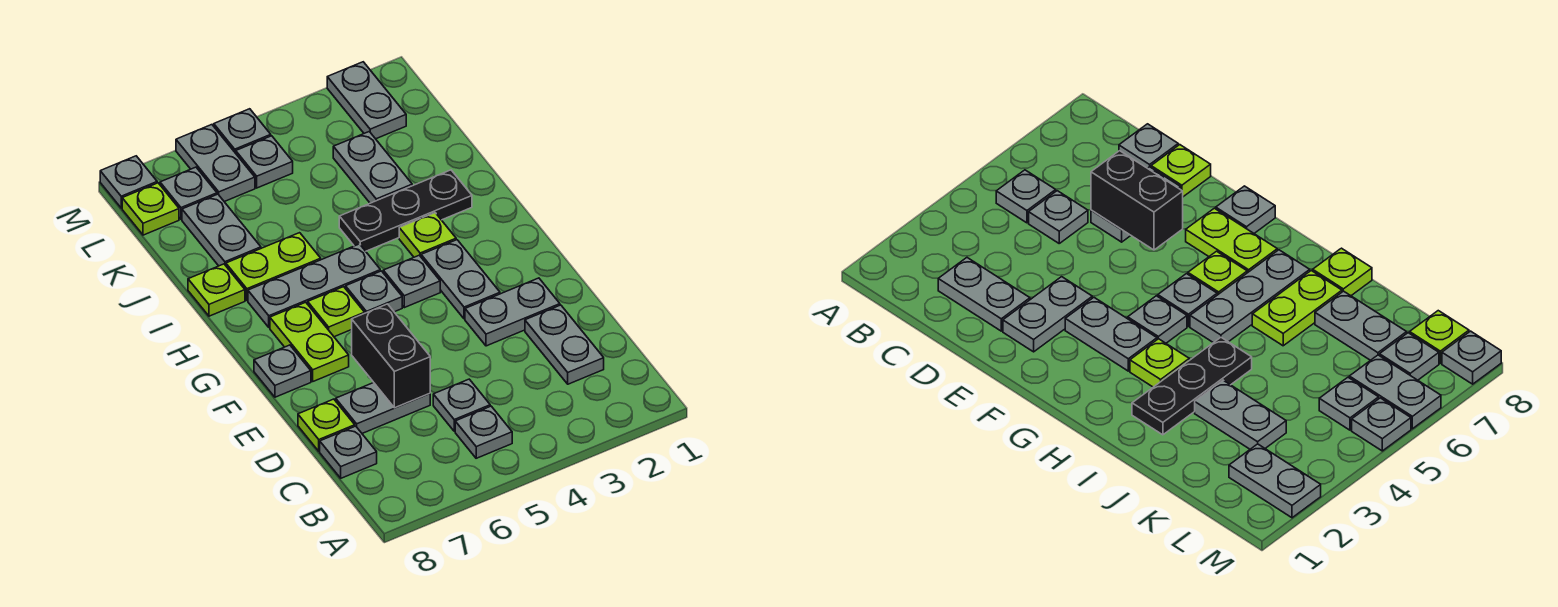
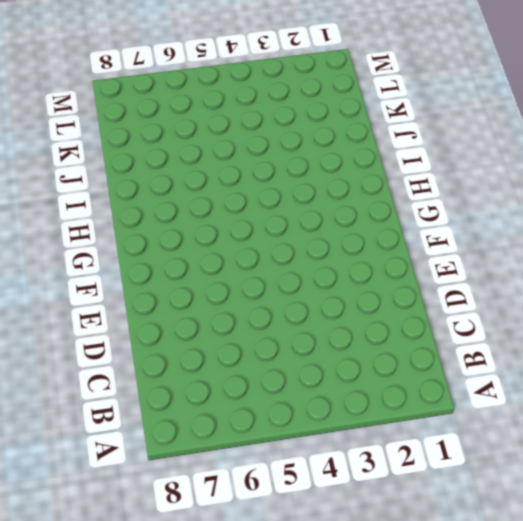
none -> grey 1x1 plate [455,406,512,458]
none -> grey 1x2 plate [525,305,604,384]
none -> grey 1x1 plate [433,379,490,431]

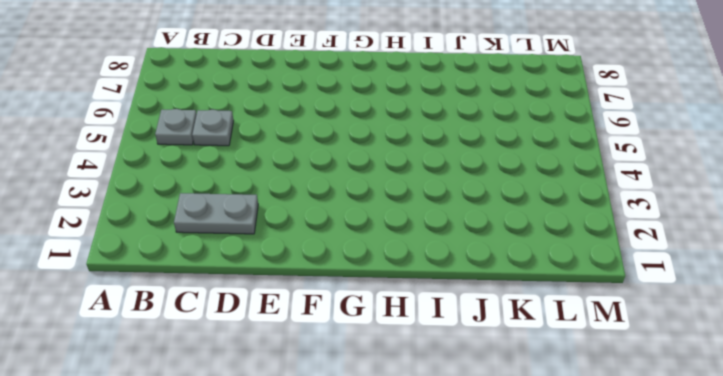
none -> grey 1x1 plate [320,426,377,478]
none -> grey 1x2 plate [336,383,430,433]
none -> lime 1x1 plate [298,399,355,451]

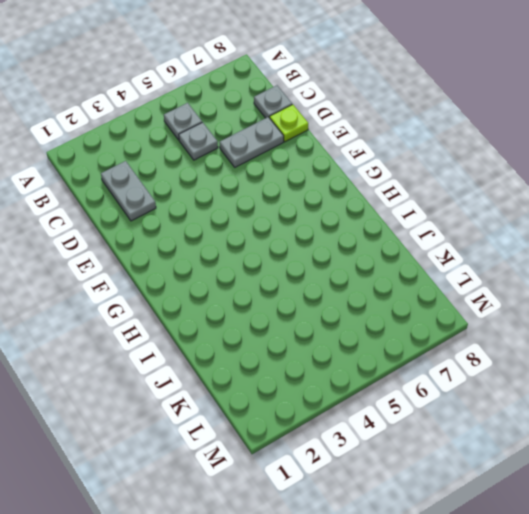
none -> grey 1x2 plate [465,278,560,346]
none -> grey 1x2 plate [421,240,500,319]
none -> lime 1x2 plate [270,302,349,381]

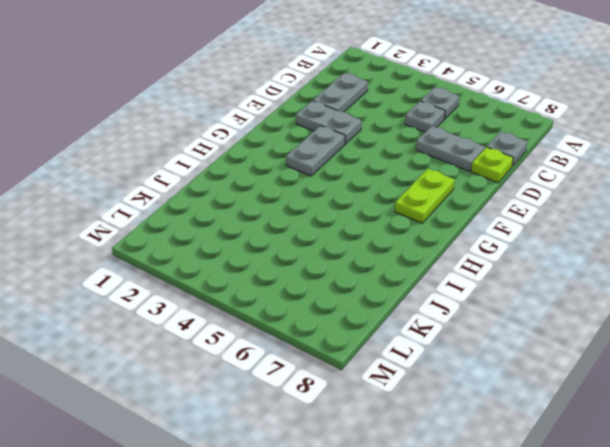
none -> grey 1x1 plate [254,345,311,397]
none -> grey 1x1 plate [383,255,440,308]
none -> grey 1x1 plate [346,271,402,313]

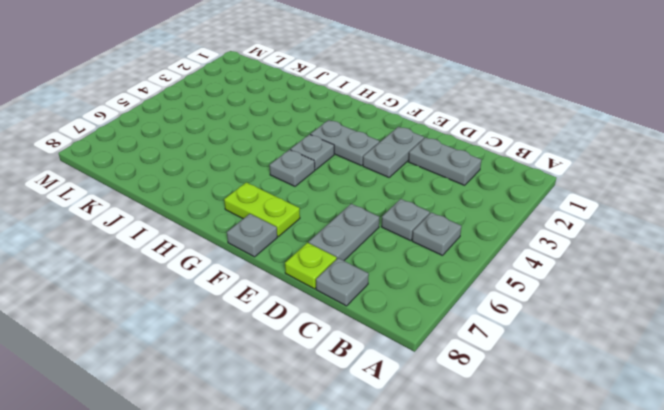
none -> lime 1x1 plate [308,287,365,337]
none -> lime 1x1 plate [399,213,456,257]
none -> grey 1x3 plate [248,244,380,327]

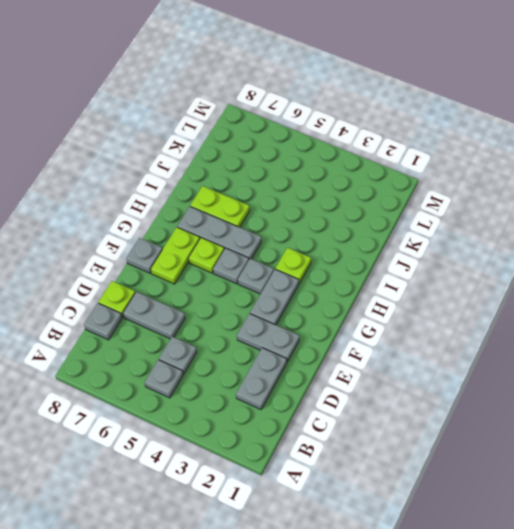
none -> black 1x3 plate [339,170,472,251]
none -> lime 1x1 plate [188,264,245,316]
none -> grey 1x2 plate [333,132,412,203]

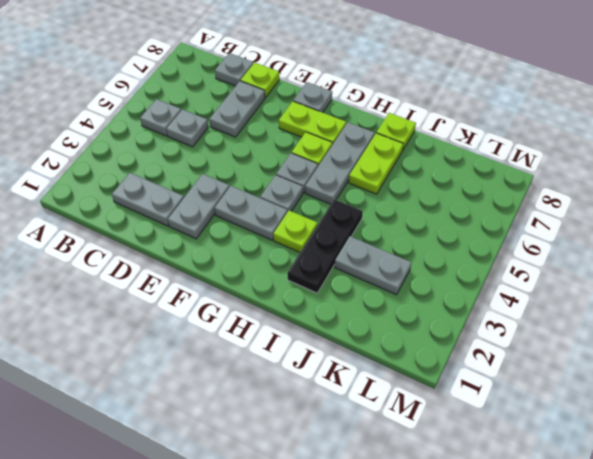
none -> grey 1x2 plate [182,194,261,266]
none -> grey 1x2 plate [327,62,406,139]
none -> grey 1x1 plate [236,136,293,188]

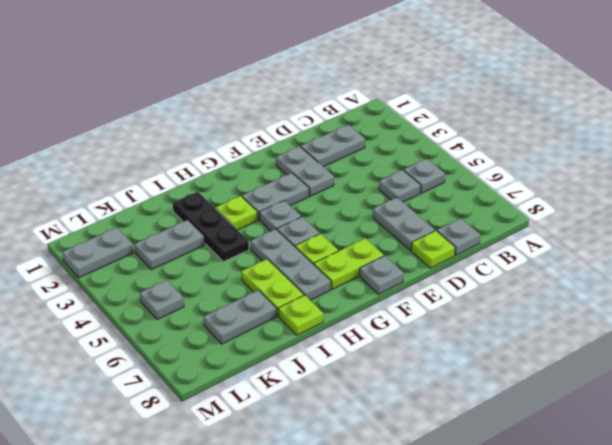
none -> grey 1x2 plate [176,125,255,202]
none -> grey 1x1 plate [160,167,217,219]
none -> lime 1x1 plate [122,183,179,235]

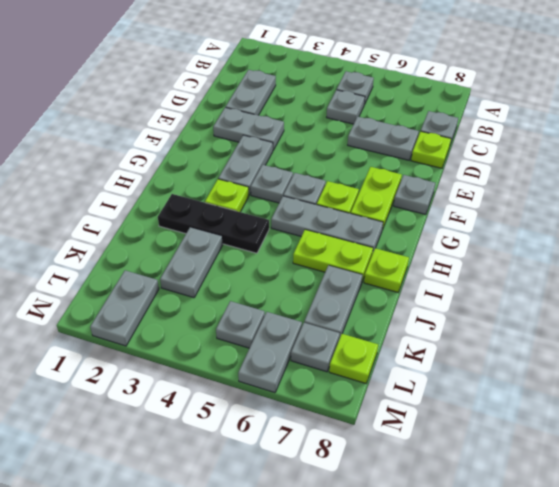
none -> grey 1x1 plate [214,109,271,153]
none -> grey 1x1 plate [100,156,157,208]
none -> black 1x2 brick [352,304,430,408]

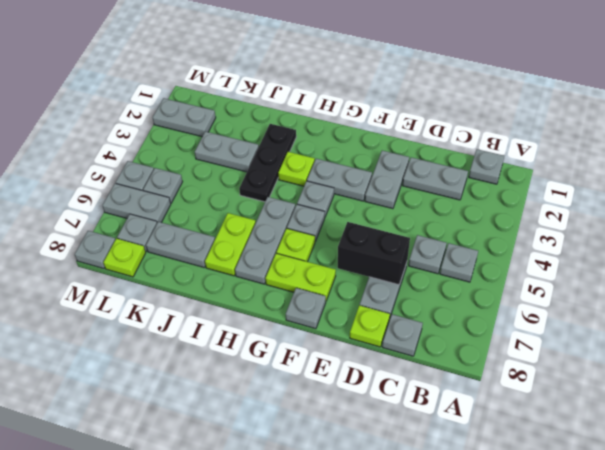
grey 1x1 plate [469,149,504,184] -> none
none -> lime 1x1 plate [188,264,245,316]

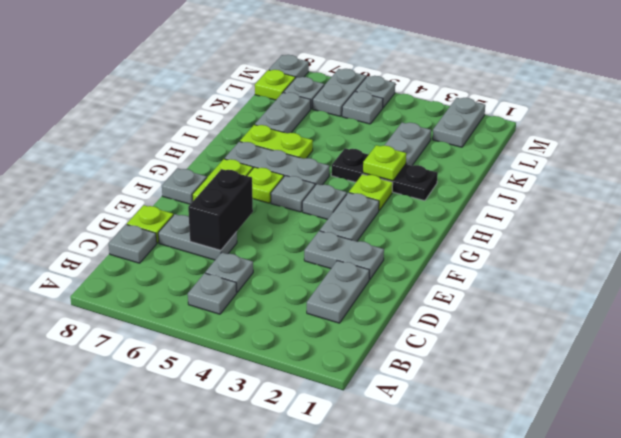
lime 1x1 plate [363,145,406,181] -> lime 1x1 plate moved to [188,264,245,316]

